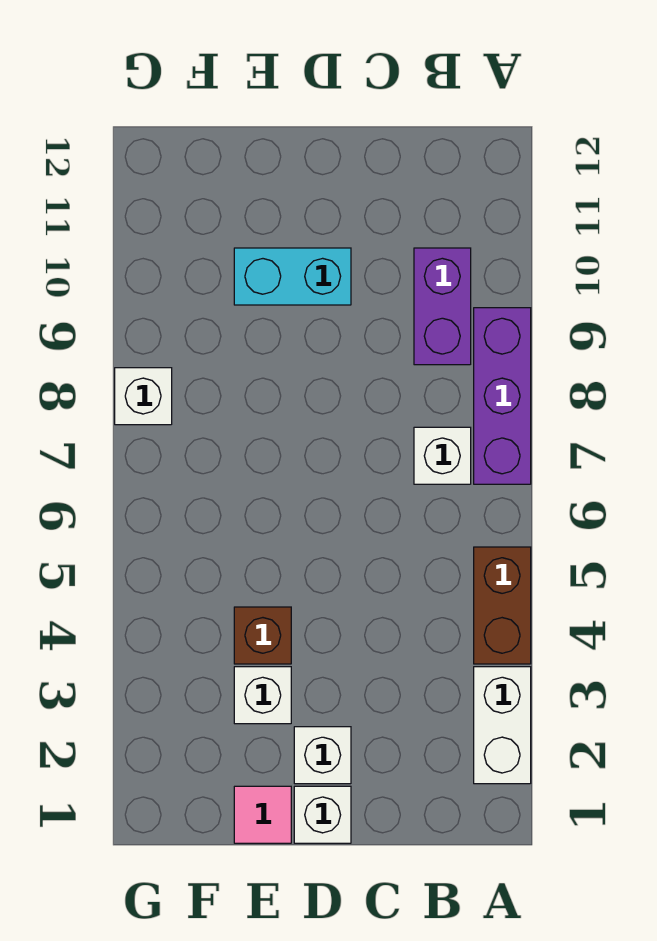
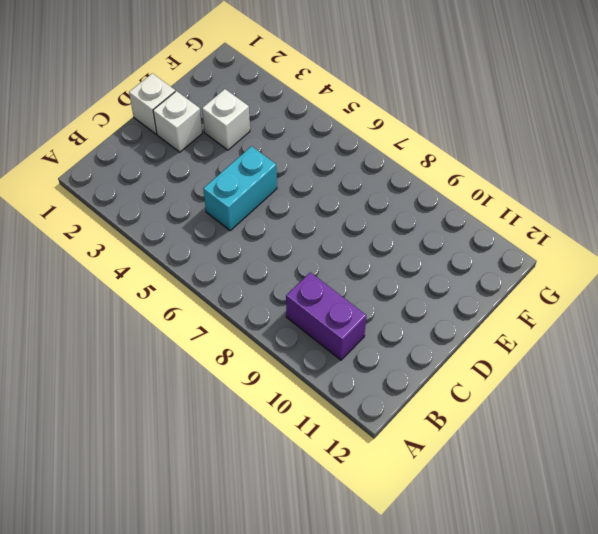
cyan 1x2 brick [203,146,277,230] -> cyan 1x2 brick moved to [234,248,351,305]
none -> white 1x2 brick [474,667,531,784]
none -> brown 1x2 brick [474,547,531,664]
none -> purple 1x3 brick [474,308,531,484]

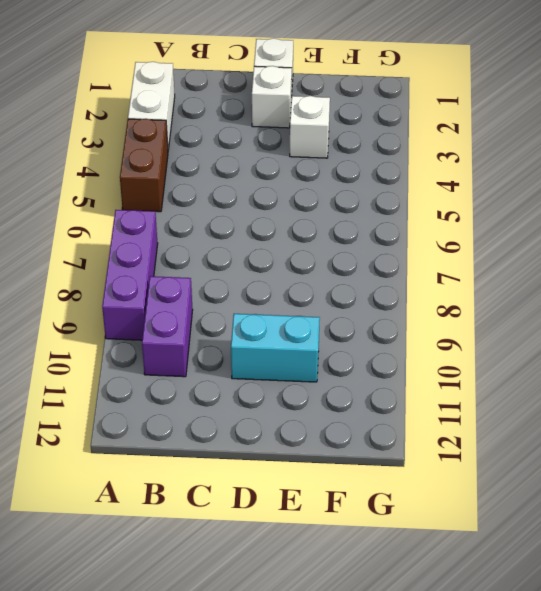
none -> white 1x1 brick [414,427,471,484]
none -> pink 1x1 tile [234,786,291,843]
none -> brown 1x1 brick [234,607,291,664]

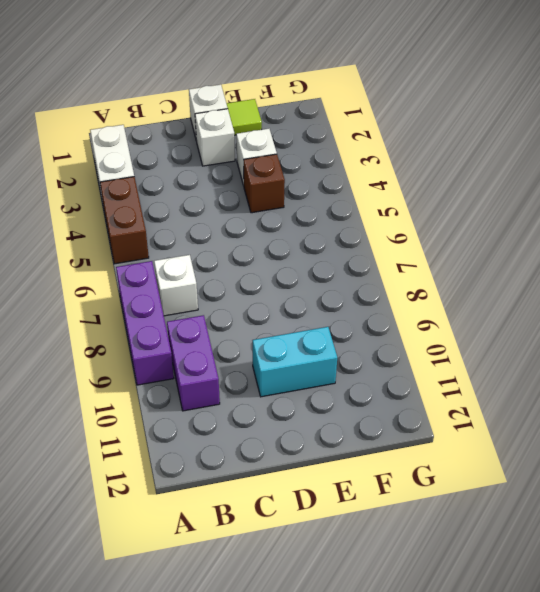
lime 1x1 tile [226,99,262,135] -> pink 1x1 tile [234,786,291,843]
none -> white 1x1 brick [115,368,172,425]

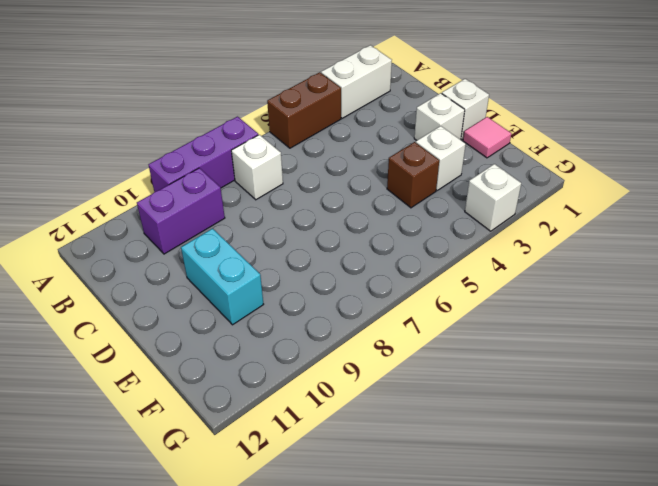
white 1x1 brick [465,164,521,231] -> white 1x1 brick moved to [115,368,172,425]

